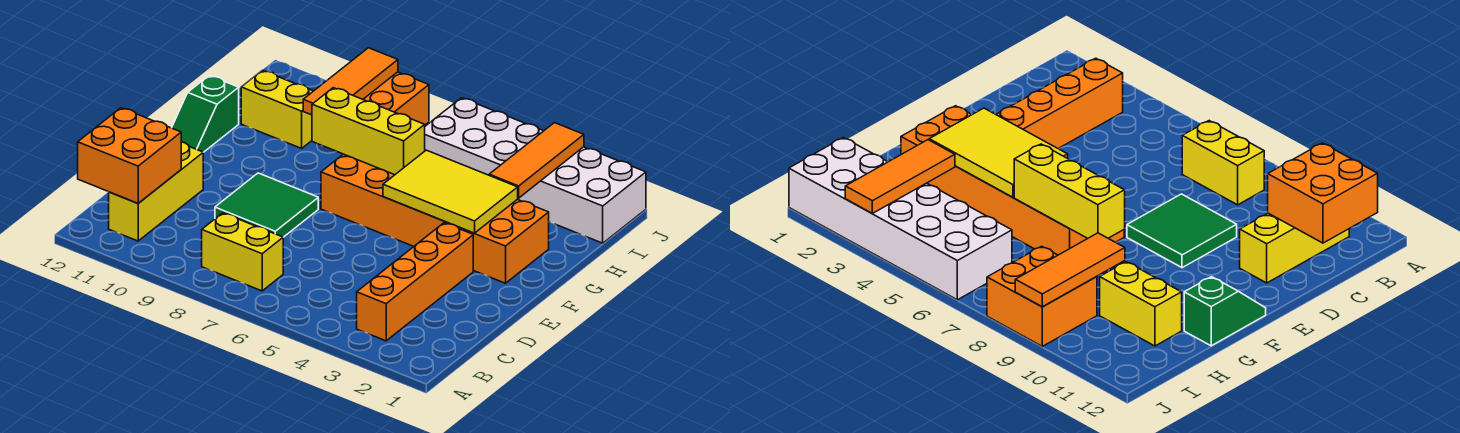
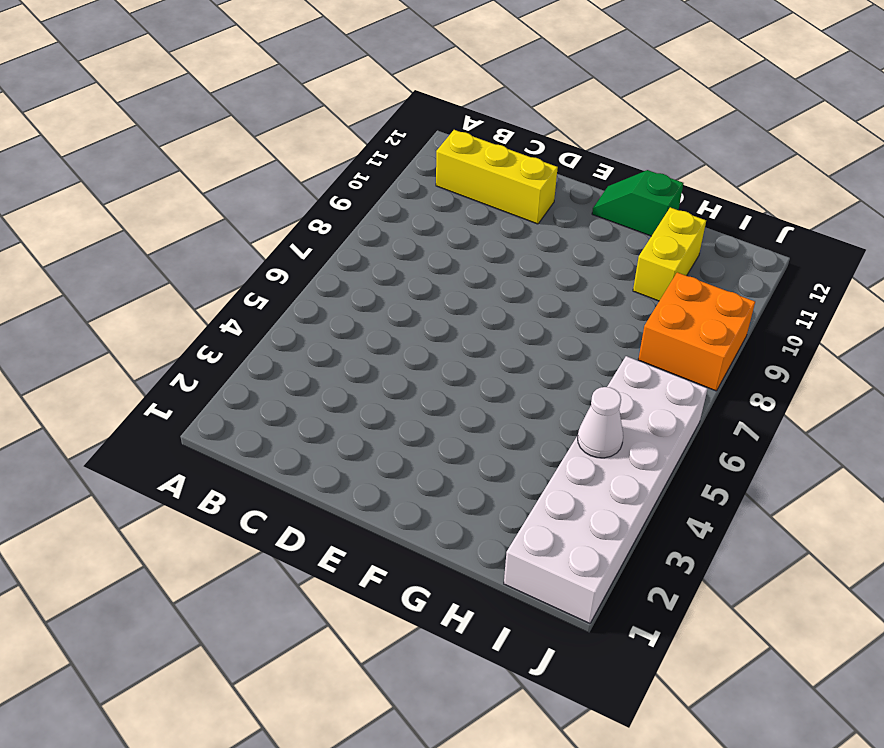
white 1x1 cone [578,387,623,458] -> none
none -> orange 1x4 brick [357,223,473,341]
none -> yellow 1x2 brick [202,213,283,291]
none -> green 2x2 tile [215,173,318,237]

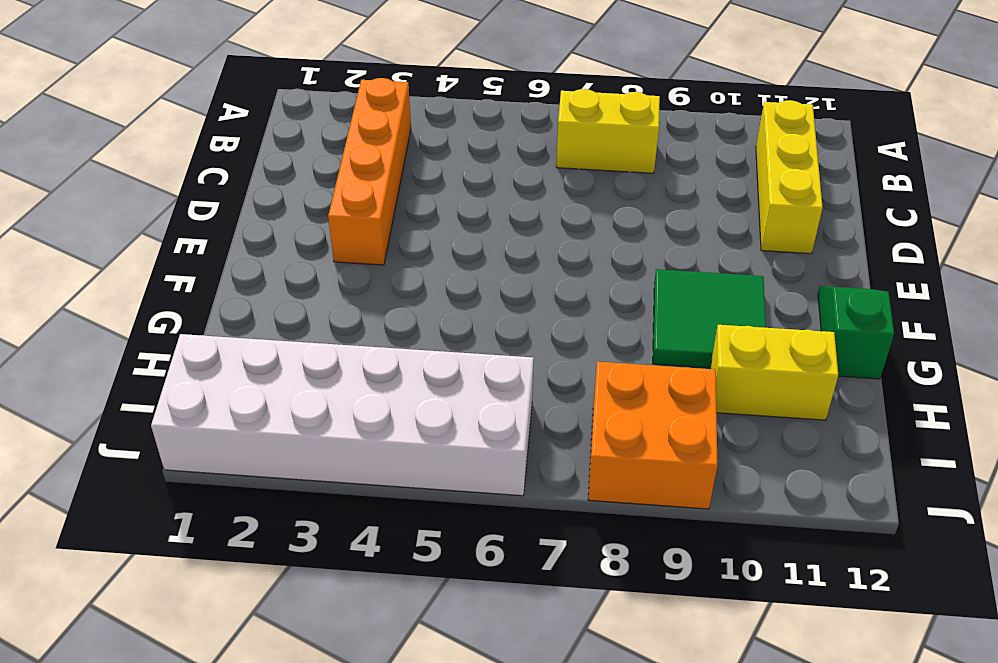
green 2x2 tile [653,269,766,368] -> green 2x2 tile moved to [215,173,318,237]
none -> orange 2x6 brick [321,154,549,283]
none -> orange 2x2 brick [78,108,181,203]
none -> yellow 2x3 tile [383,150,518,233]

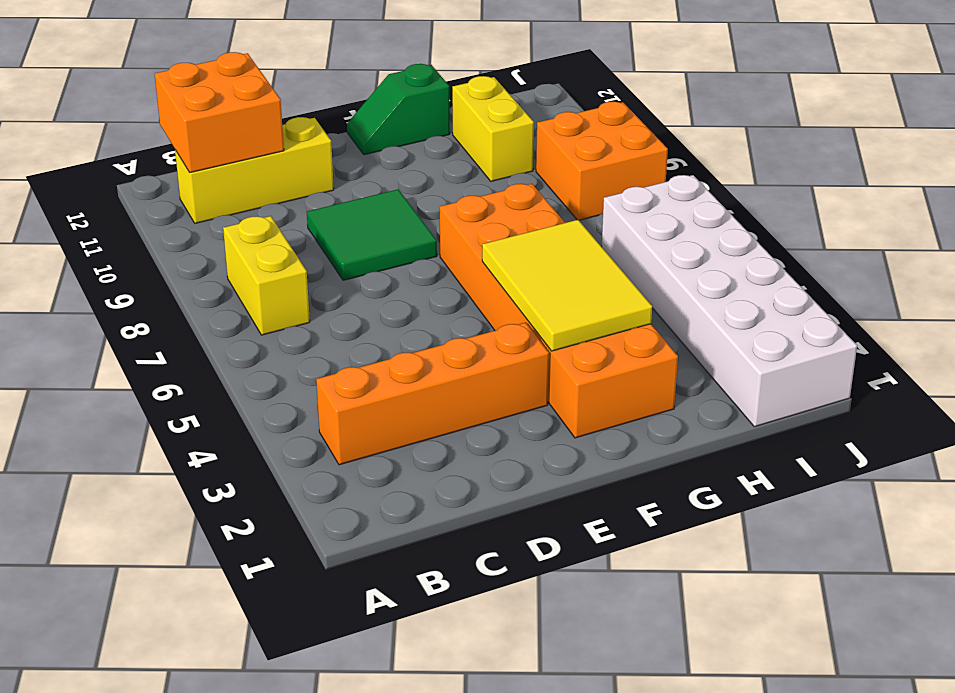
none -> yellow 1x3 brick [312,88,425,175]
none -> orange 1x3 tile [489,123,584,198]
none -> orange 1x3 tile [303,48,398,115]

